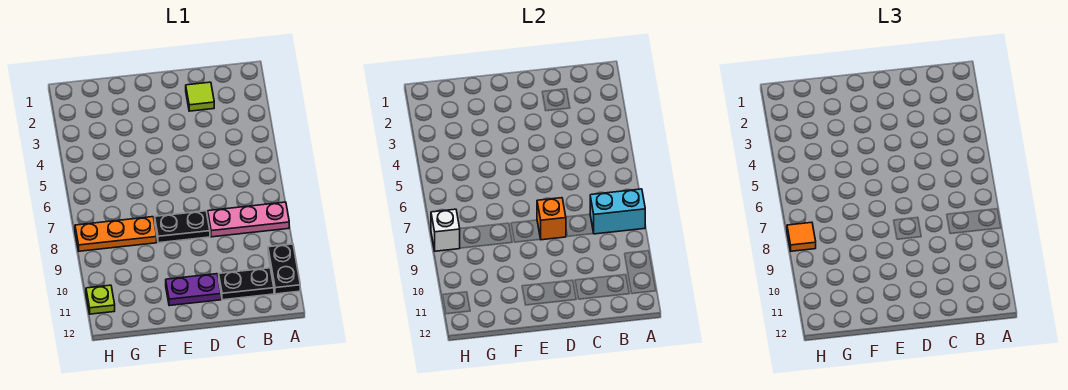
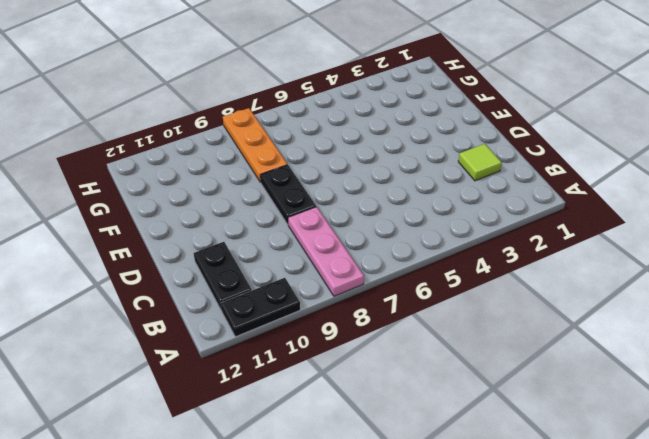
none -> purple 1x2 plate [166,274,221,306]
none -> lime 1x1 plate [86,285,115,314]
none -> cyan 1x2 brick [590,189,645,234]

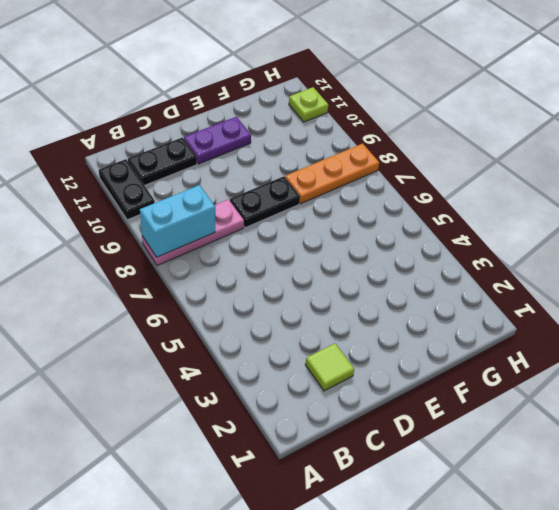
none -> orange 1x1 brick [537,198,566,240]
none -> white 1x1 brick [431,209,460,251]
none -> orange 1x1 tile [787,222,816,251]

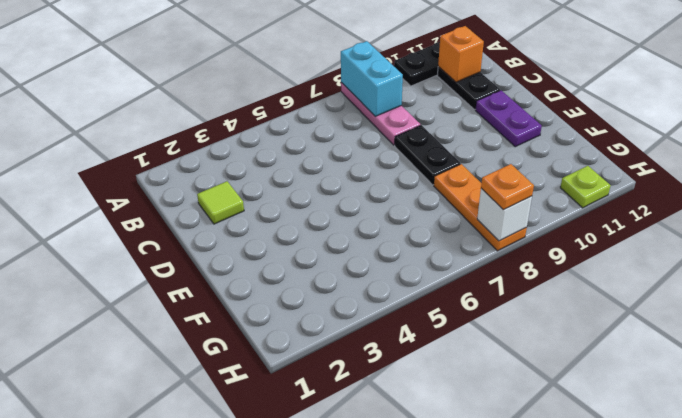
orange 1x1 brick [438,26,484,82] -> orange 1x1 brick moved to [537,198,566,240]
orange 1x1 plate [481,164,534,210] -> orange 1x1 tile [787,222,816,251]

